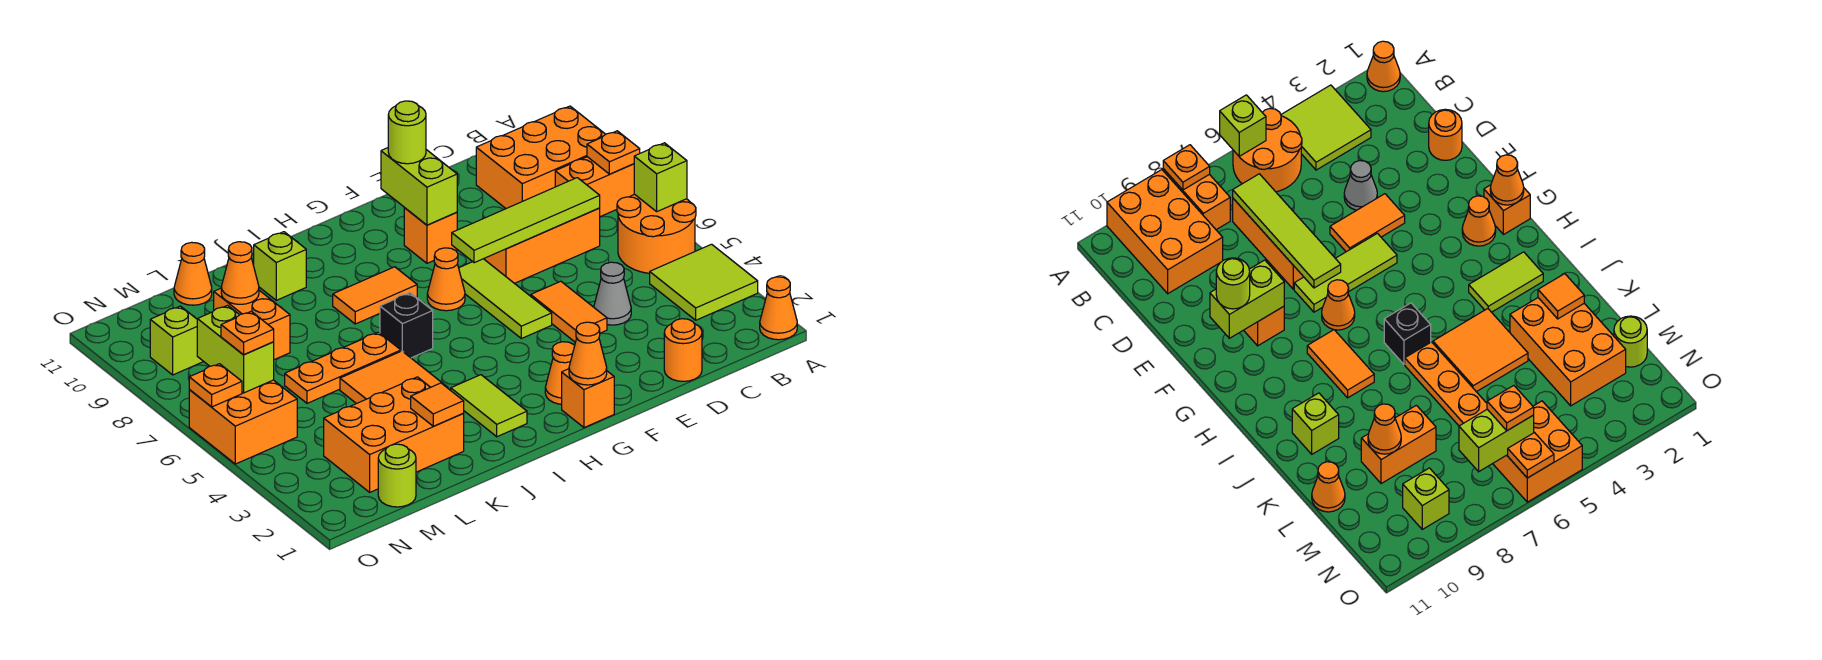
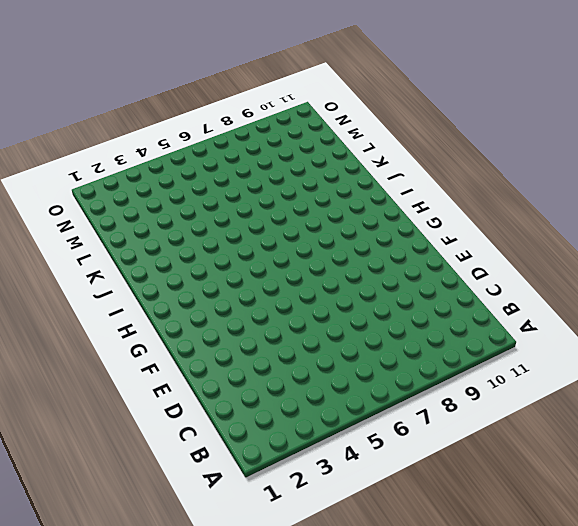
none -> orange 1x1 cone [760,277,797,340]
none -> lime 2x2 tile [650,244,758,320]
none -> orange 2x2 round brick [617,194,696,273]
none -> orange 1x2 brick [555,157,634,217]

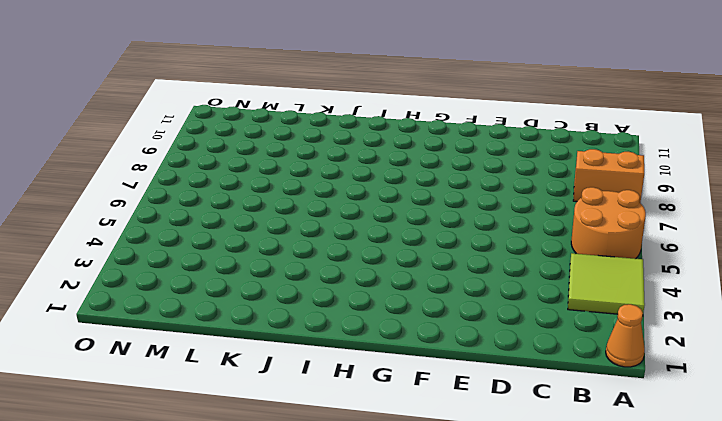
none -> orange 2x3 brick [476,106,605,209]
none -> orange 1x3 brick [484,208,600,283]
none -> orange 1x1 round brick [664,319,702,381]
none -> grey 1x1 cone [594,262,631,325]

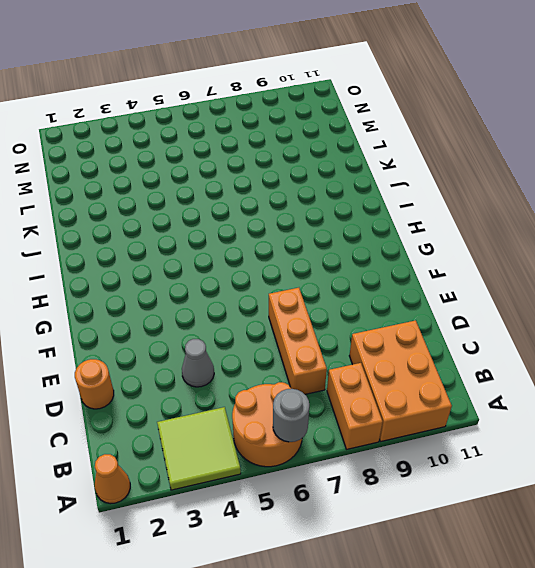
grey 1x1 round brick [273,389,309,442] -> lime 1x1 brick [634,143,687,212]
none -> orange 1x2 tile [531,281,607,342]
none -> lime 1x3 tile [459,259,552,338]
none -> orange 1x1 brick [404,208,457,263]
none -> orange 1x1 brick [562,369,614,428]

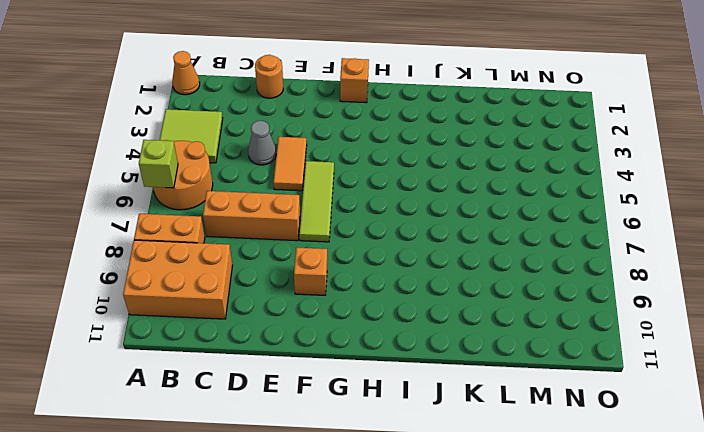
none -> orange 1x1 cone [545,342,575,404]
none -> orange 1x1 cone [427,248,465,311]
none -> orange 1x2 tile [333,267,417,324]
none -> lime 1x2 tile [451,375,527,437]

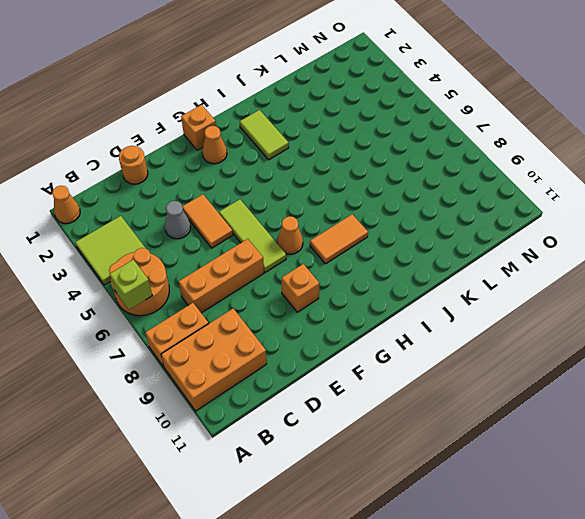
none -> black 1x1 brick [380,293,433,358]
none -> orange 2x2 tile [340,351,448,404]
none -> orange 1x3 plate [285,332,401,403]
none -> lime 1x1 brick [254,232,306,300]

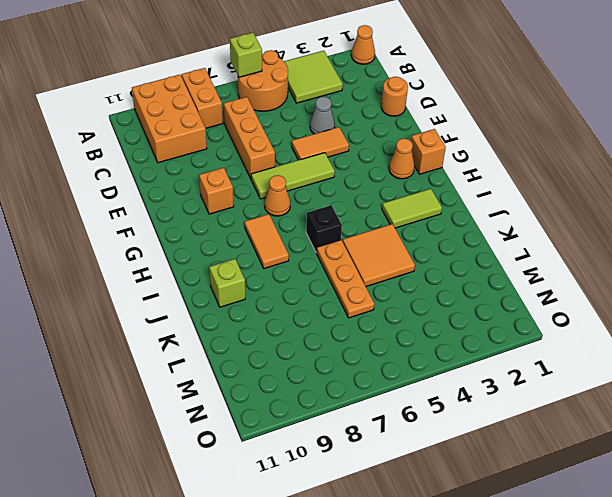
none -> orange 2x3 brick [324,377,464,492]
none -> orange 1x2 brick [214,288,290,360]
none -> orange 1x1 cone [174,242,212,305]
none -> lime 1x1 round brick [378,444,416,507]

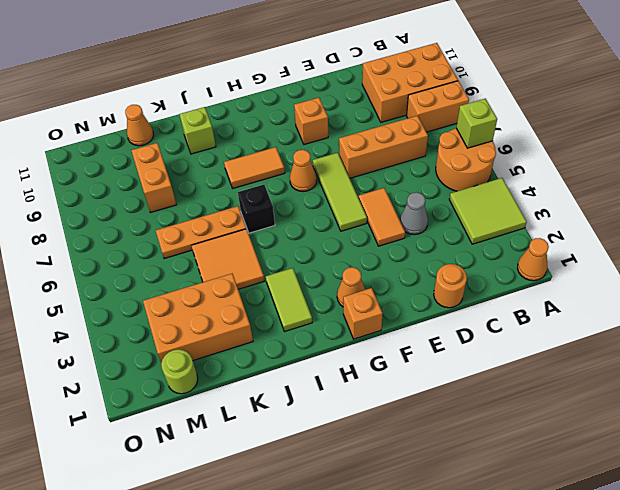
none -> orange 2x2 brick [189,380,297,464]
none -> lime 1x1 brick [150,306,203,375]
none -> orange 1x1 plate [587,131,640,174]
none -> lime 1x4 tile [452,178,600,263]

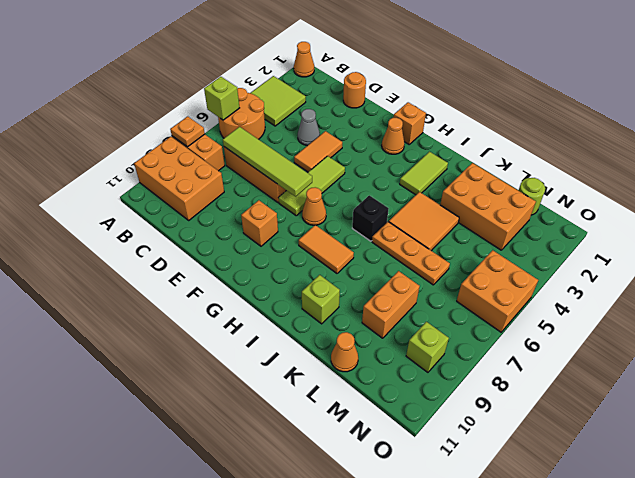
none -> lime 1x2 brick [381,148,457,225]
none -> orange 1x1 cone [569,322,607,385]
none -> orange 1x1 tile [411,383,464,426]
none -> orange 1x1 cone [221,242,259,304]

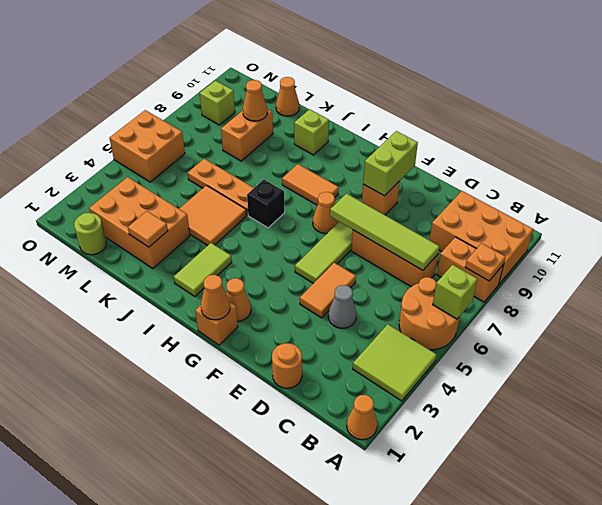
none -> lime 1x2 brick [197,305,274,393]
none -> orange 1x1 plate [189,364,242,407]
none -> lime 1x1 round brick [388,101,426,164]
none -> orange 1x1 plate [221,311,274,355]

